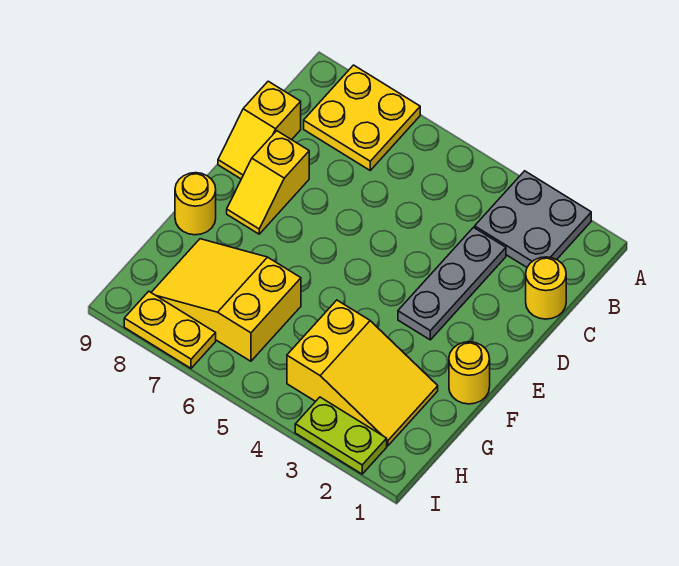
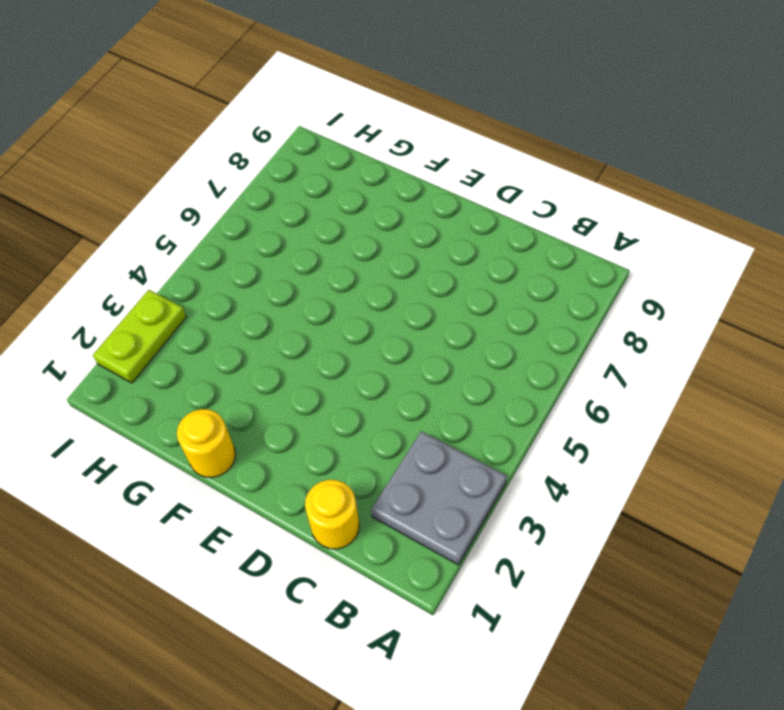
none -> yellow 2x2 plate [304,65,420,170]
none -> grey 1x3 plate [398,228,506,340]
none -> yellow 1x2 slope [218,81,301,179]

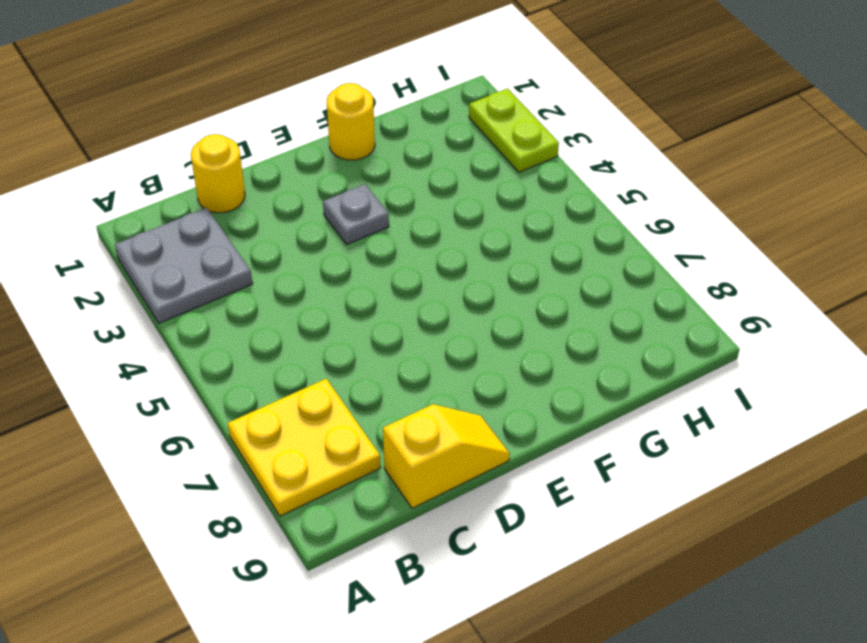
grey 1x1 plate [323,184,389,244] -> grey 1x3 plate [398,228,506,340]
none -> yellow 1x2 slope [227,131,309,234]
none -> yellow 1x1 round brick [175,173,216,235]
none -> yellow 2x3 slope [287,300,438,446]

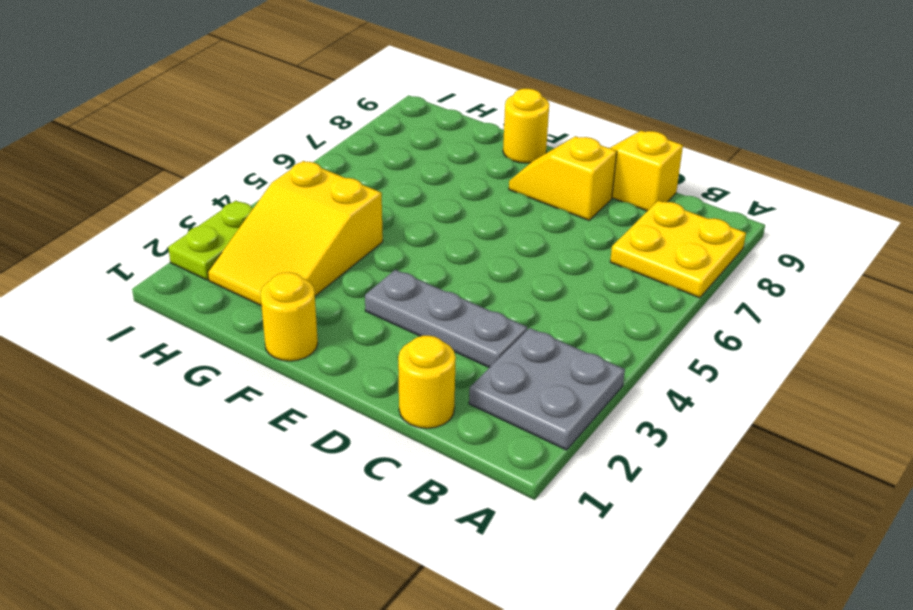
none -> yellow 2x3 slope [151,239,301,361]
none -> yellow 1x2 plate [124,291,216,368]

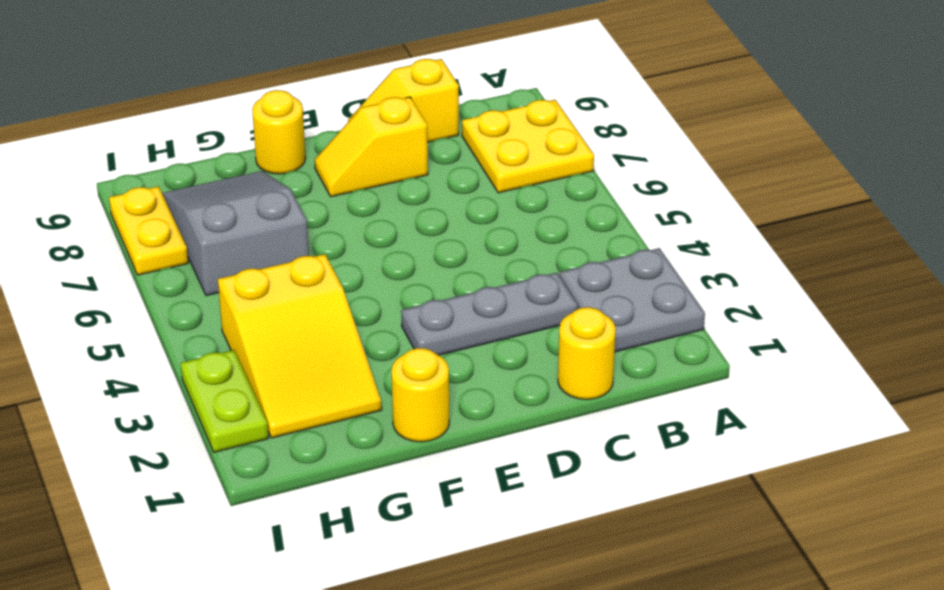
grey 2x3 slope [162,171,309,296] -> yellow 2x3 slope [151,239,301,361]

